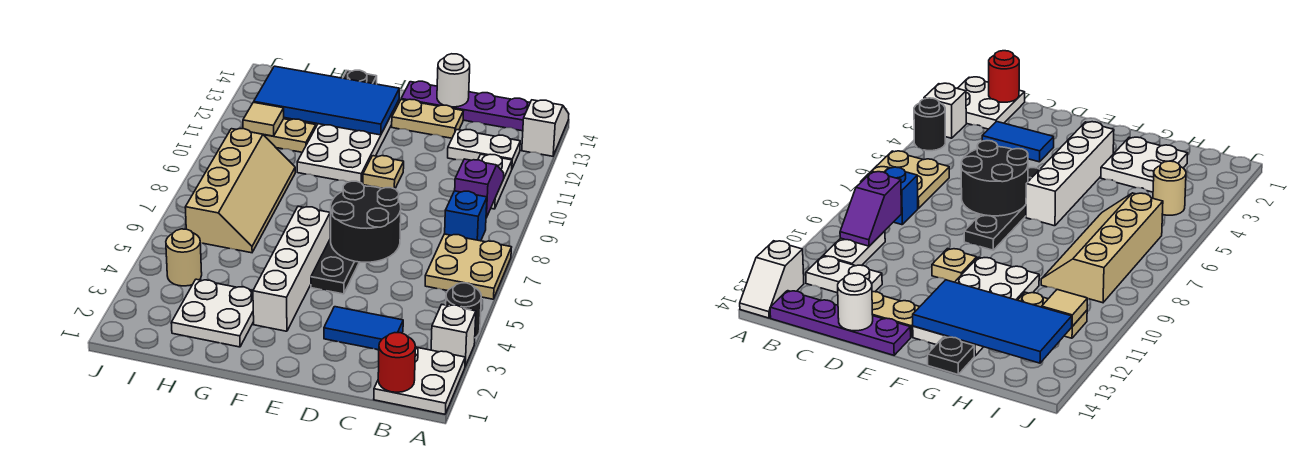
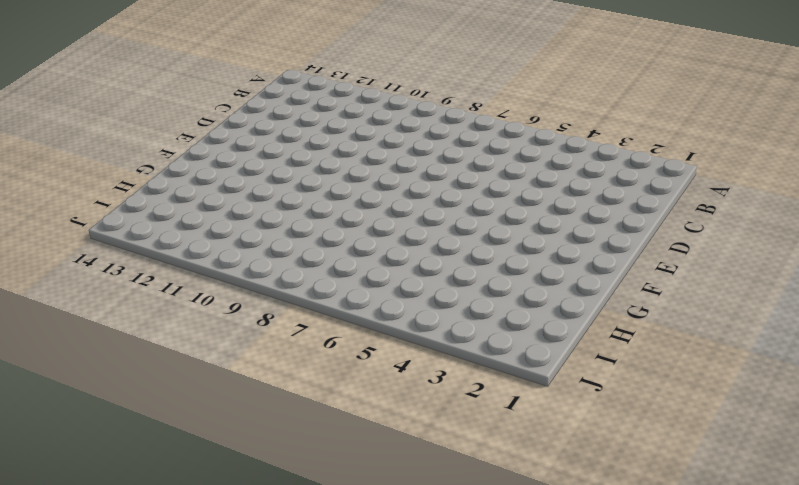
none -> white 2x2 plate [374,347,465,414]
none -> white 1x1 brick [431,305,476,366]
none -> black 1x1 round brick [446,283,481,338]

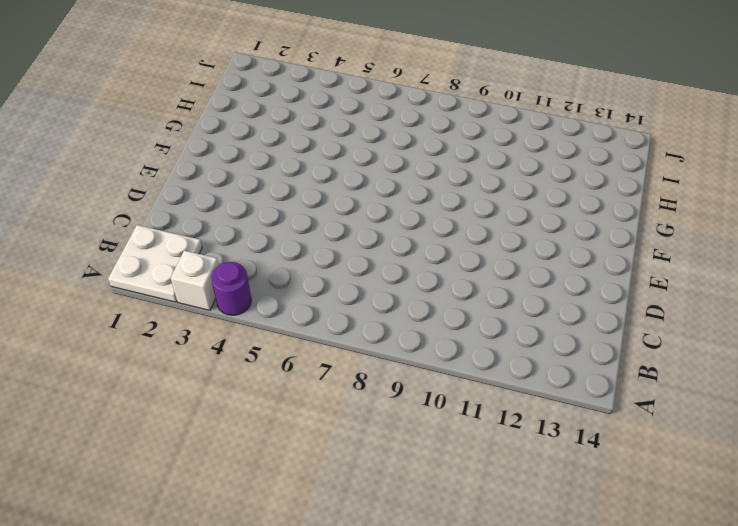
purple 1x1 round brick [211,262,251,315] -> black 1x1 round brick [446,283,481,338]
none -> tan 2x2 plate [425,234,511,299]
none -> white 1x2 slope [522,100,569,156]
none -> blue 1x1 brick [445,191,487,241]

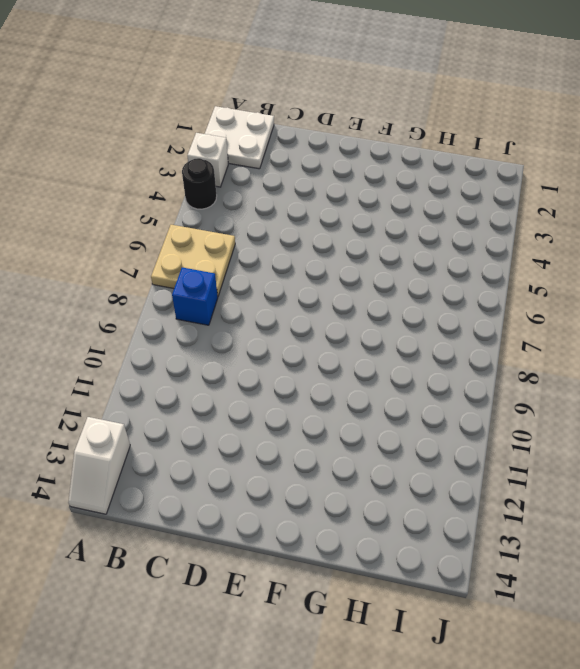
none -> white 1x2 plate [478,154,512,209]
none -> white 1x2 plate [448,129,520,168]
none -> purple 1x4 plate [401,81,530,131]

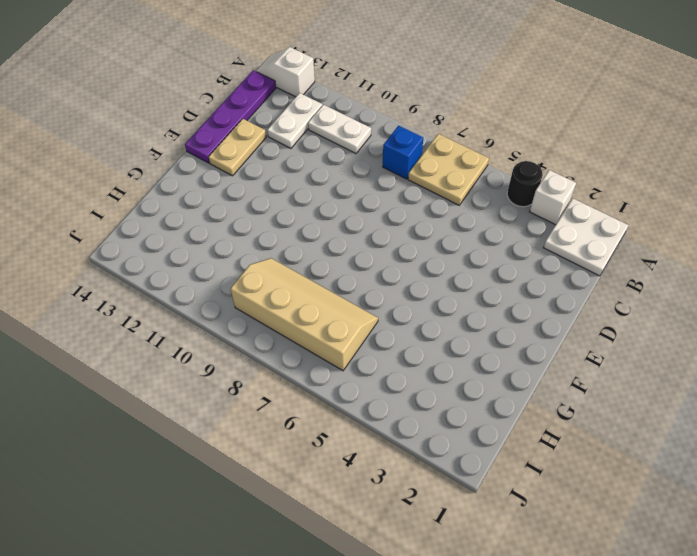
none -> blue 1x2 tile [324,307,403,350]
none -> black 1x4 plate [311,238,359,294]
none -> tan 1x1 plate [363,156,404,189]

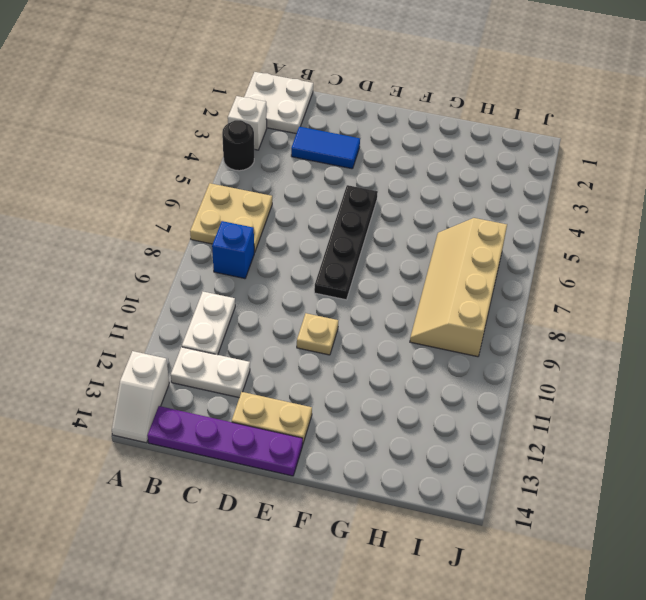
none -> white 1x4 brick [253,206,330,331]
none -> white 2x4 plate [297,100,399,183]
none -> white 2x2 plate [171,279,254,347]

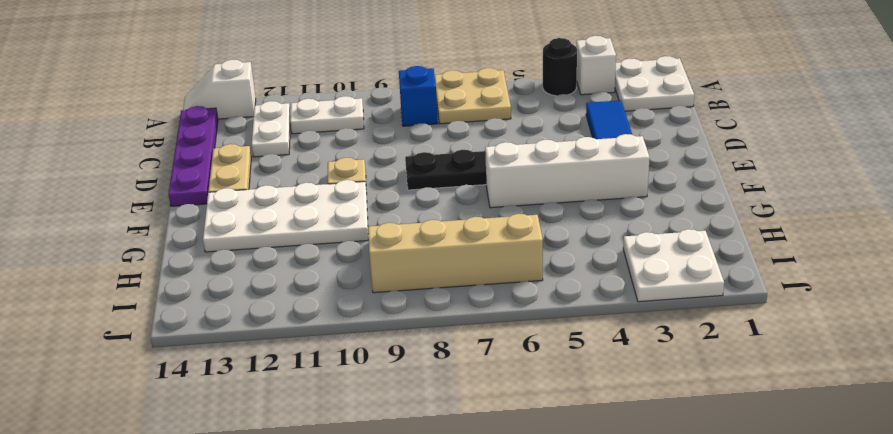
white 2x2 plate [623,229,724,302] -> white 2x2 plate moved to [171,279,254,347]
none -> black 1x1 plate [343,70,377,84]
none -> tan 1x2 plate [263,119,316,152]
none -> tan 1x1 round brick [166,229,202,286]

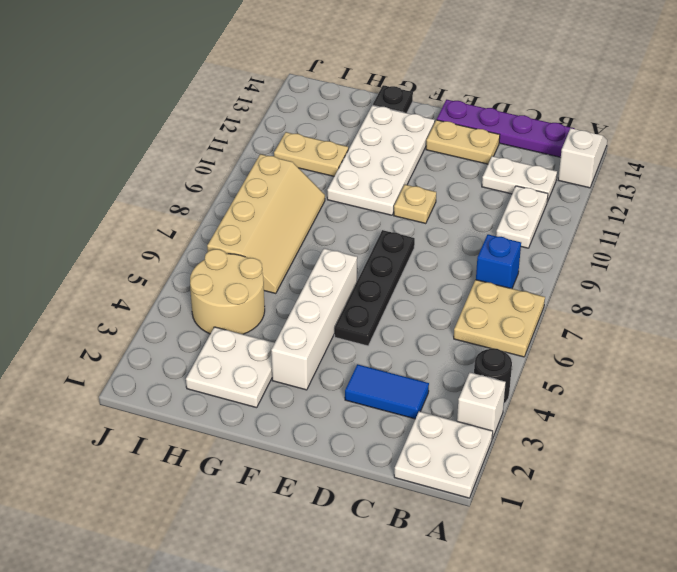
tan 2x2 round brick [190,249,265,334] -> tan 1x1 round brick [166,229,202,286]
none -> red 1x1 round brick [378,333,415,392]
none -> purple 1x2 slope [455,159,504,218]
none -> black 2x2 round brick [330,181,401,262]

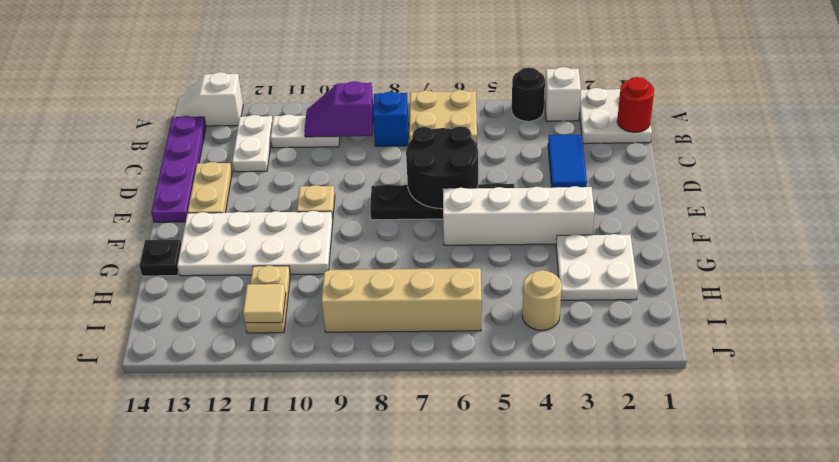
none -> white 1x1 round brick [437,54,470,107]
none -> blue 2x4 tile [254,66,399,135]

